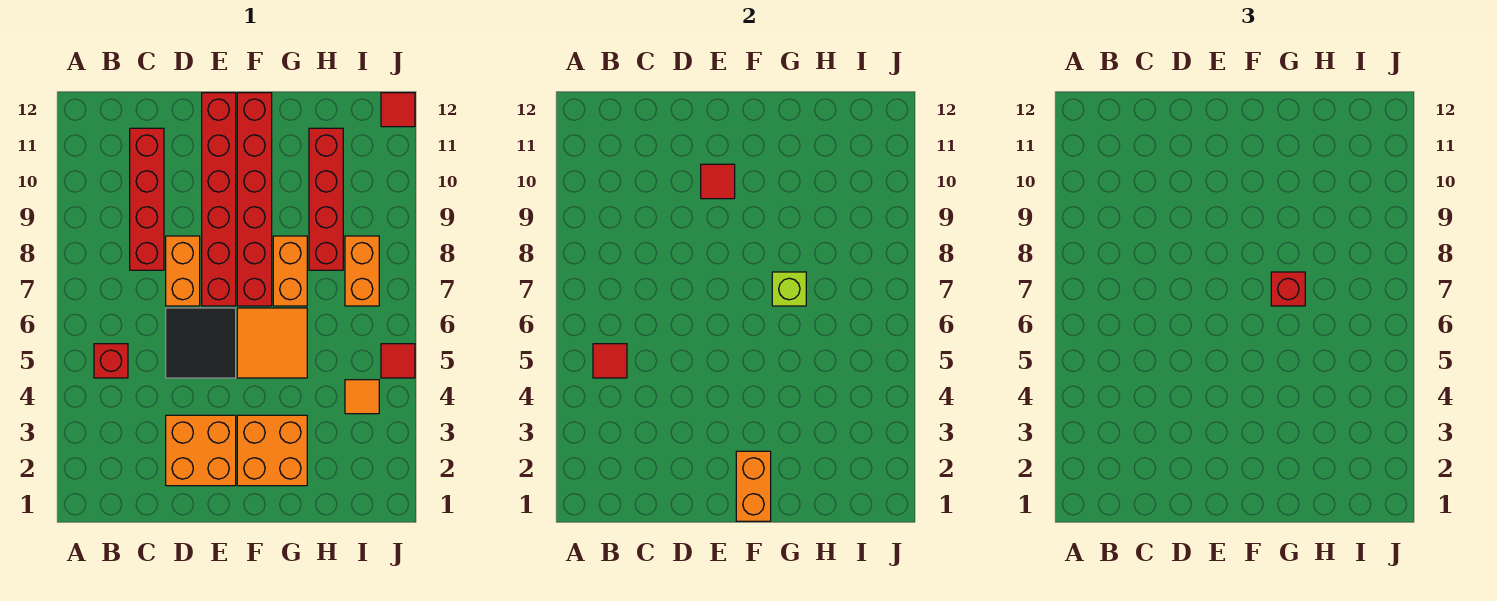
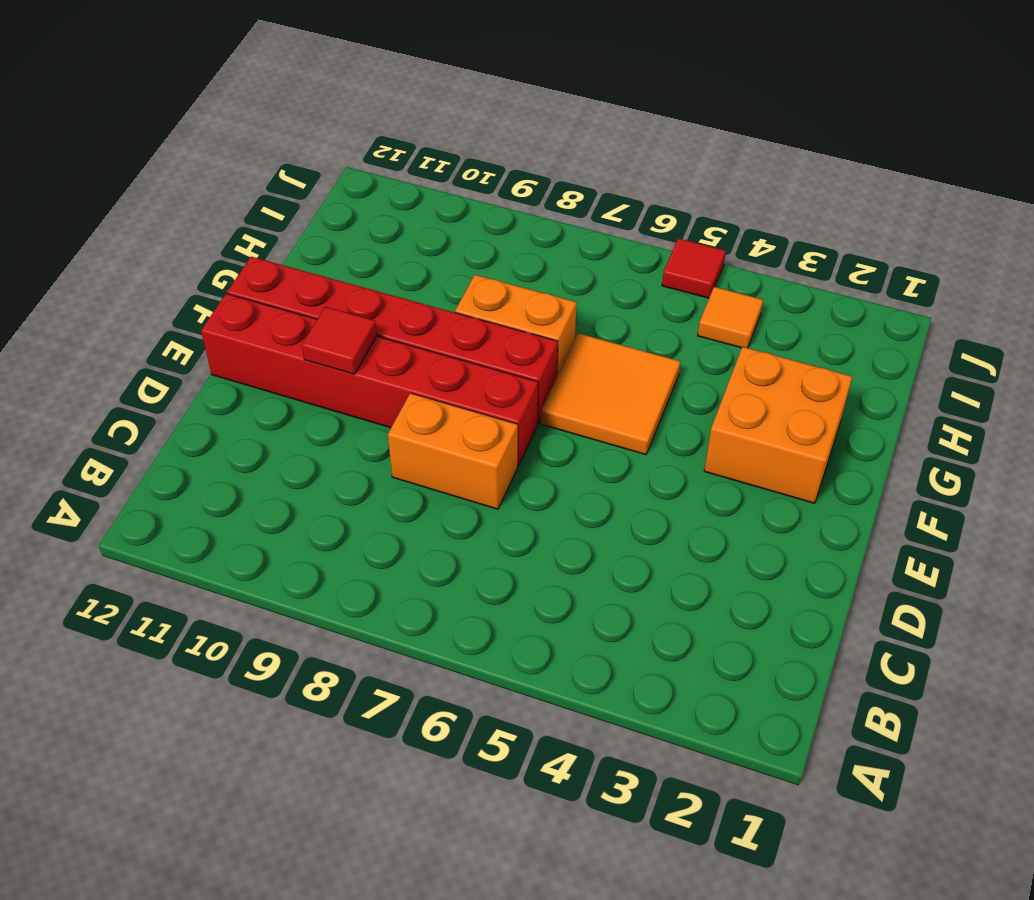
none -> red 1x1 brick [94,344,128,378]
none -> red 1x4 brick [130,128,164,270]
none -> orange 2x2 brick [166,415,236,486]

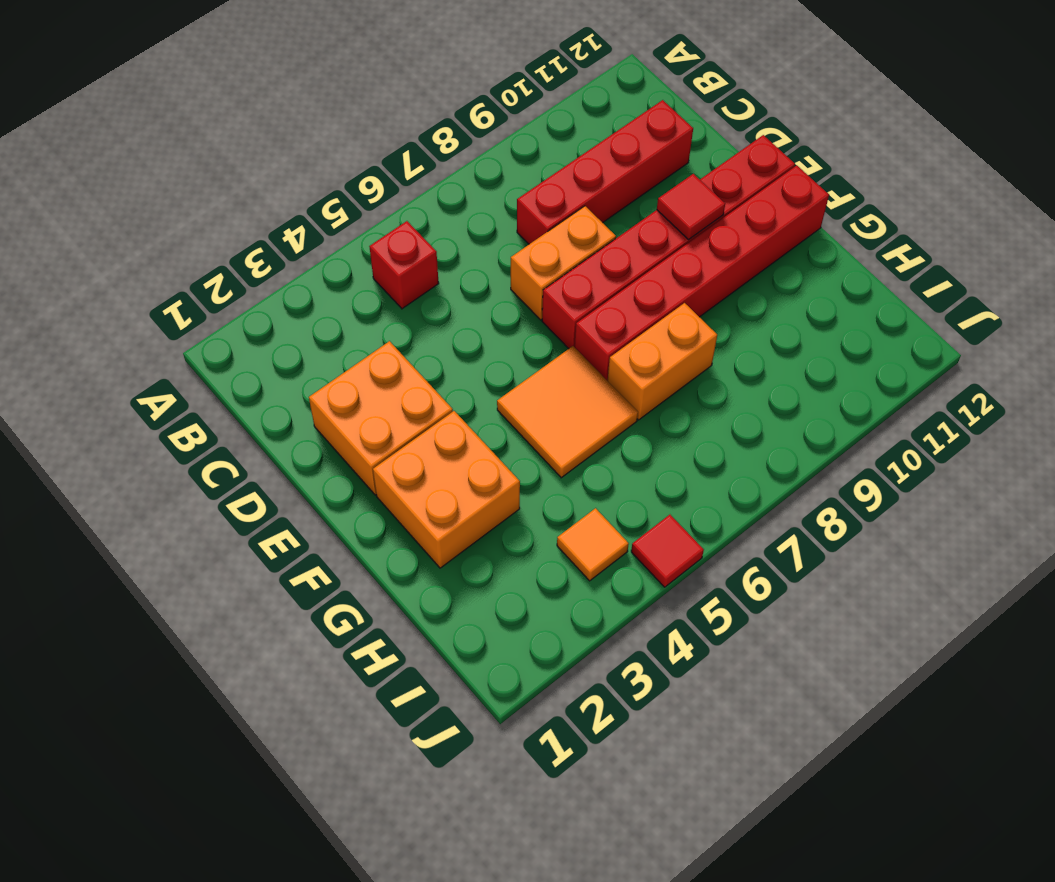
none -> black 2x2 tile [166,308,236,378]
none -> red 1x4 brick [309,128,343,270]
none -> orange 1x2 brick [345,236,379,306]

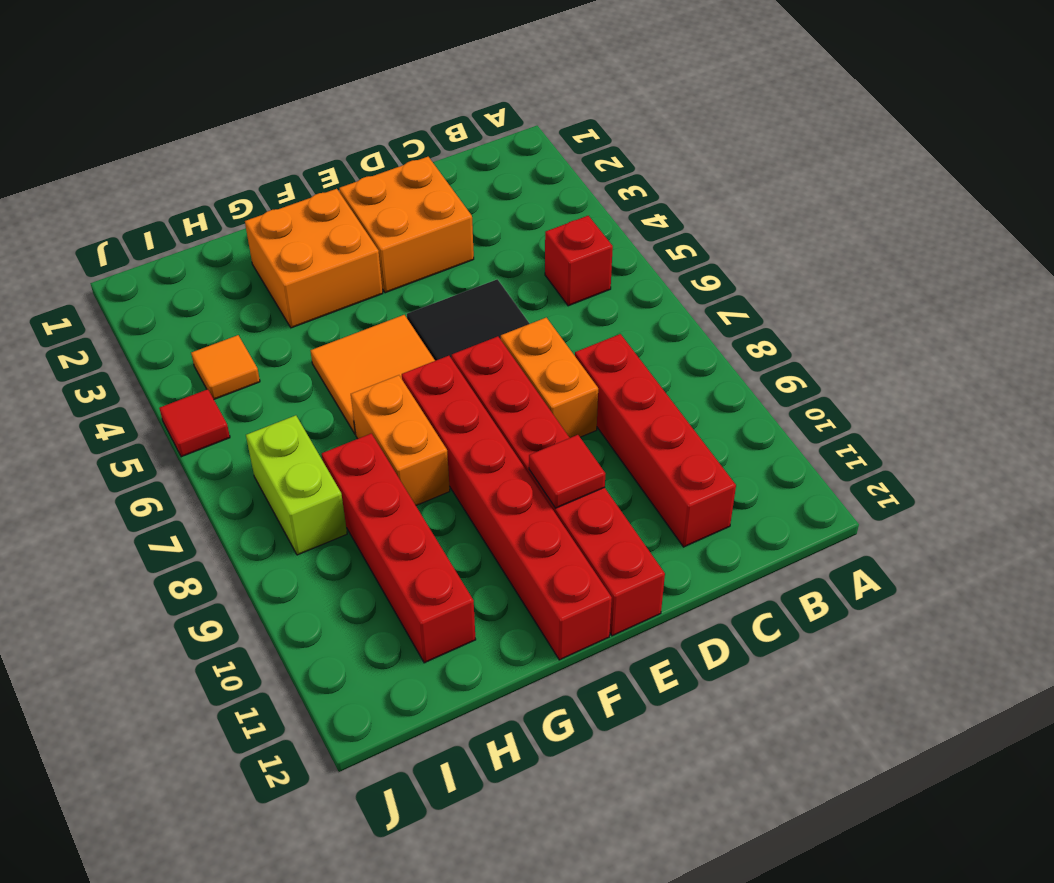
lime 1x2 brick [246,415,347,555] -> orange 1x2 brick [345,236,379,306]
none -> red 1x1 tile [381,93,415,127]
none -> red 1x1 tile [593,344,627,378]
none -> orange 1x2 brick [736,451,771,521]

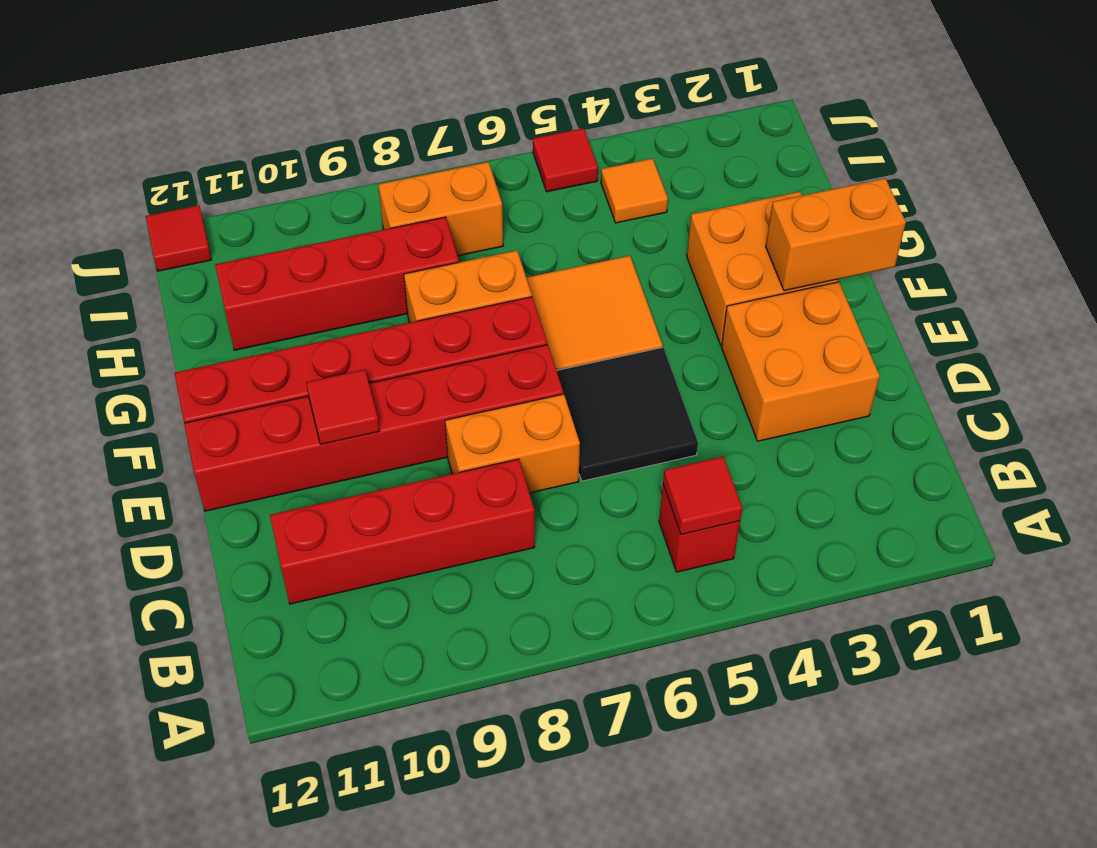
none -> lime 1x1 brick [772,272,806,306]
none -> red 1x1 brick [1271,272,1305,306]

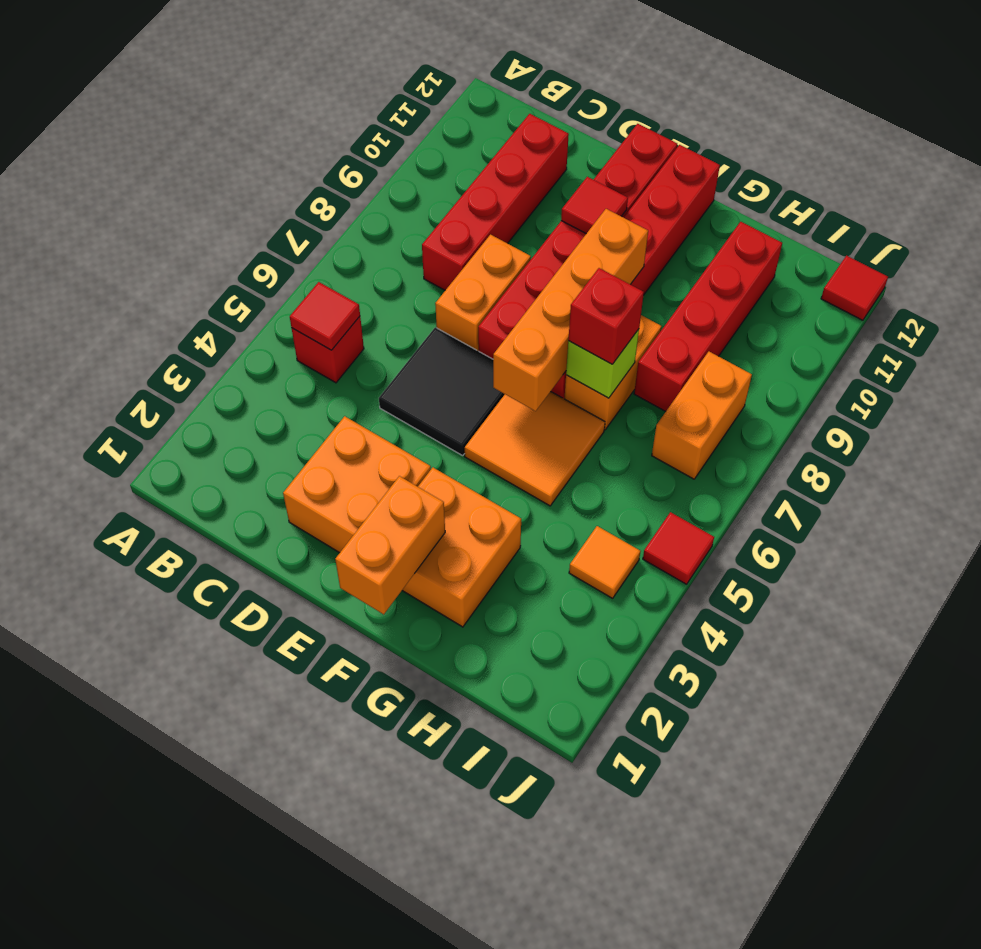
orange 1x4 brick [493,209,648,411] -> none

